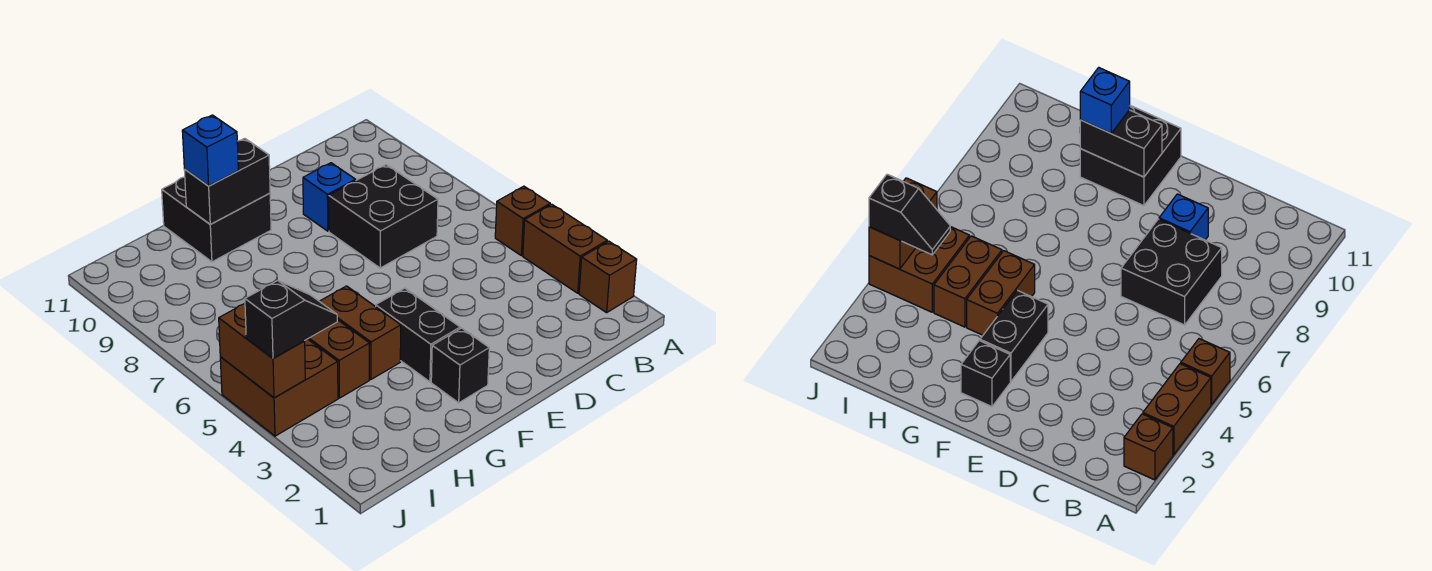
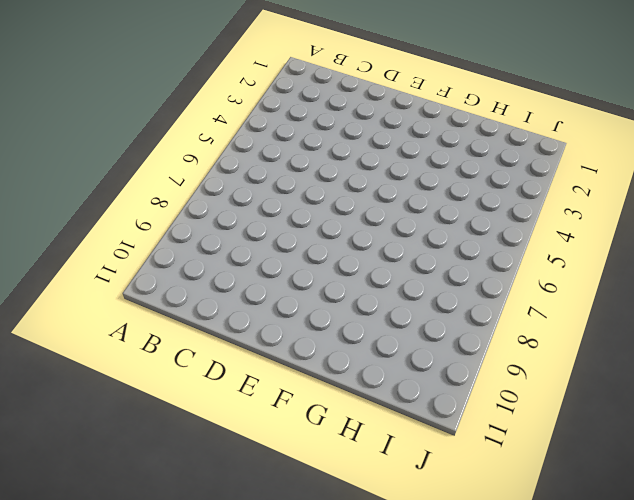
none -> brown 1x1 brick [579,241,637,313]
none -> brown 1x2 brick [523,204,607,293]
none -> brown 1x1 brick [495,186,550,256]

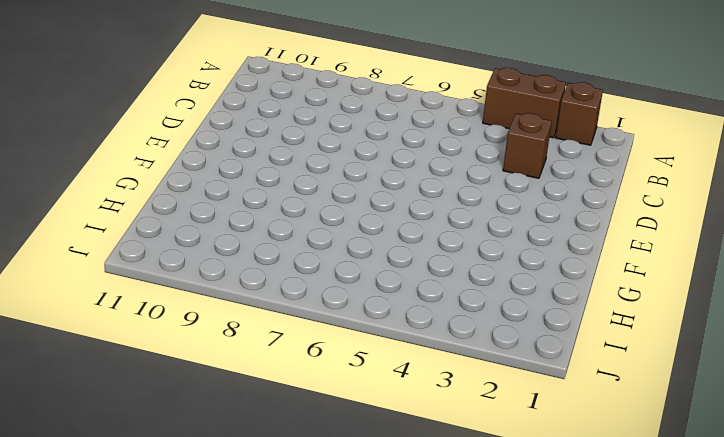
brown 1x1 brick [503,113,552,178] -> brown 1x1 brick moved to [495,186,550,256]
none -> black 2x2 brick [329,165,438,268]
none -> blue 1x1 brick [303,163,356,231]
none -> black 1x1 brick [431,328,489,403]

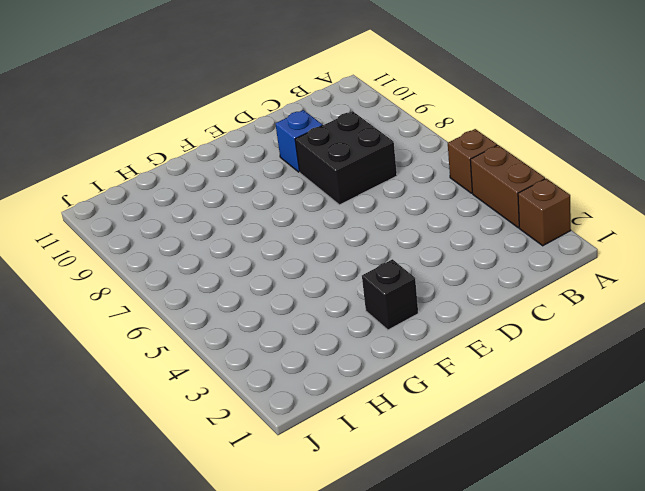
none -> black 1x2 brick [376,288,460,382]
none -> black 2x2 brick [162,177,271,262]
none -> brown 1x2 brick [319,286,401,380]

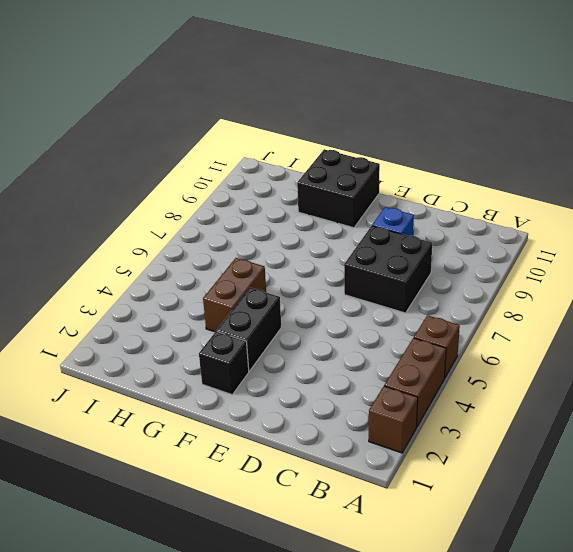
none -> brown 1x2 brick [308,320,370,398]
none -> brown 2x2 brick [220,339,338,436]
none -> black 1x2 brick [184,138,270,224]

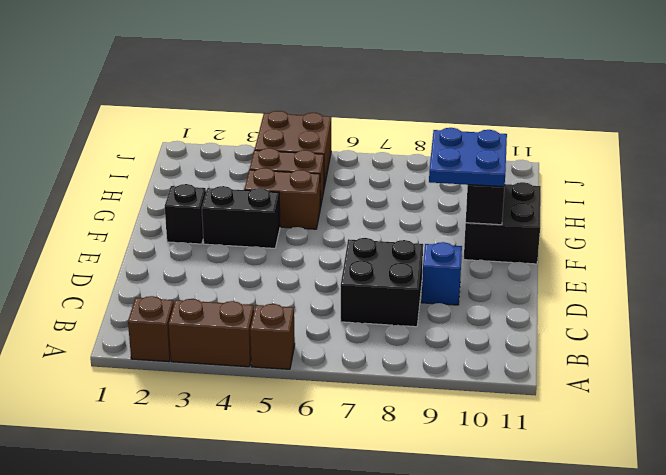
blue 2x2 plate [429,128,507,187] -> blue 1x1 brick [182,115,238,186]
none -> brown 1x2 brick [219,303,305,398]
none -> black 1x2 slope [245,281,337,359]

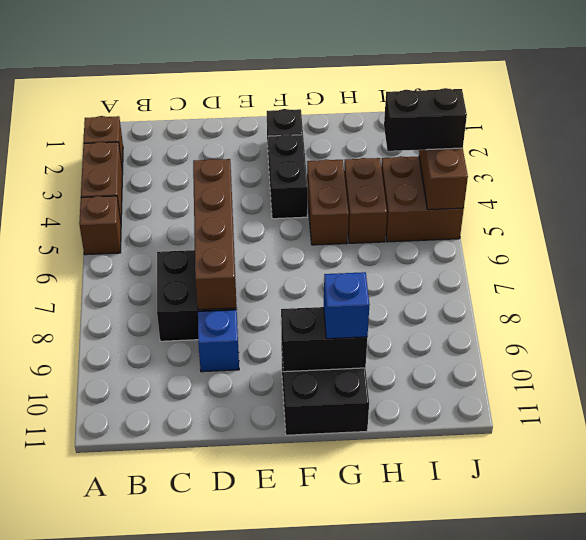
brown 1x4 brick [193,159,237,310] -> none
black 1x2 brick [384,88,467,151] -> black 1x2 slope [245,281,337,359]

